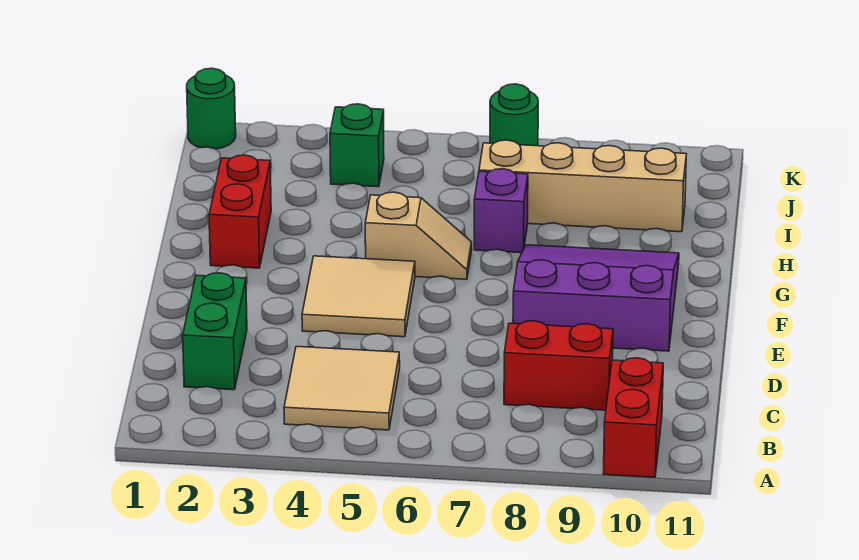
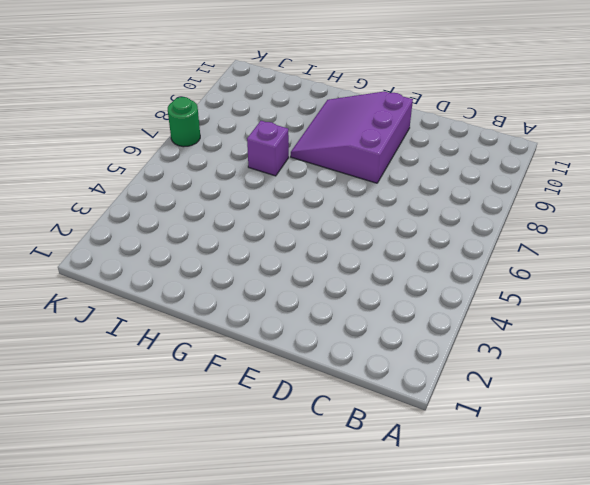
none -> red 1x2 brick [603,358,663,477]
none -> tan 2x2 tile [284,346,400,430]
none -> green 1x2 brick [183,273,247,390]

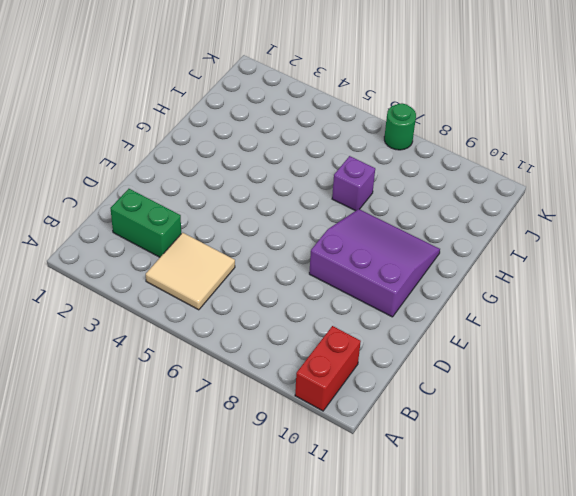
green 1x2 brick [110,189,181,257] -> green 1x2 brick turned to [183,273,247,390]
none -> red 1x2 brick [504,321,613,410]
none -> tan 2x2 tile [302,256,415,337]
none -> red 1x2 brick [209,155,271,268]

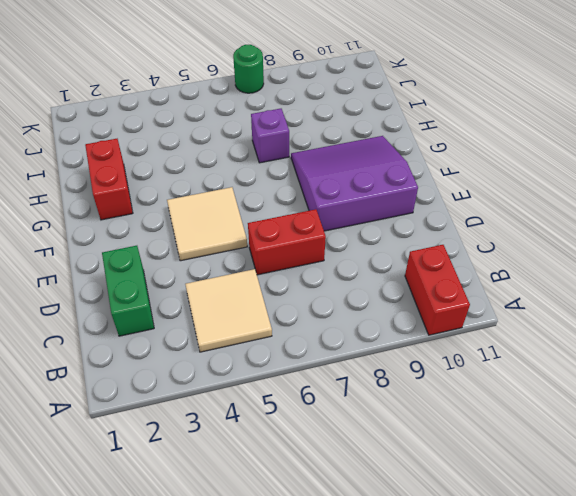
red 1x2 brick [248,209,326,275] -> red 1x2 brick moved to [504,321,613,410]
none -> tan 1x2 slope [365,192,472,279]
none -> tan 1x4 brick [479,140,686,232]
none -> green 1x1 brick [330,104,384,187]

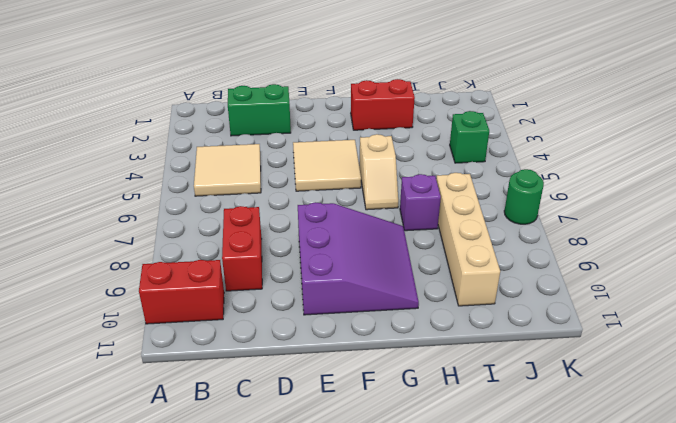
none -> green 1x1 round brick [187,68,236,149]

